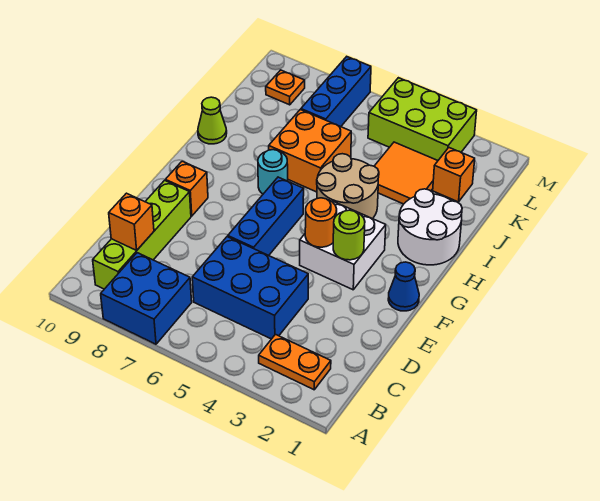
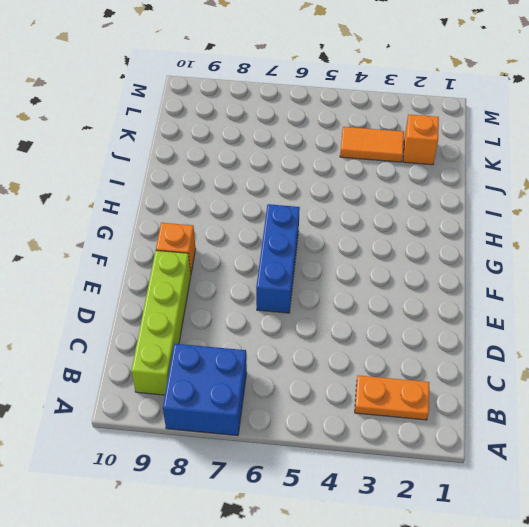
orange 1x2 tile [340,127,404,162] -> orange 2x2 tile [374,142,438,204]
none -> blue 2x3 brick [192,237,308,339]
none -> blue 1x1 cone [388,262,419,311]
none -> white 2x2 brick [300,201,386,290]

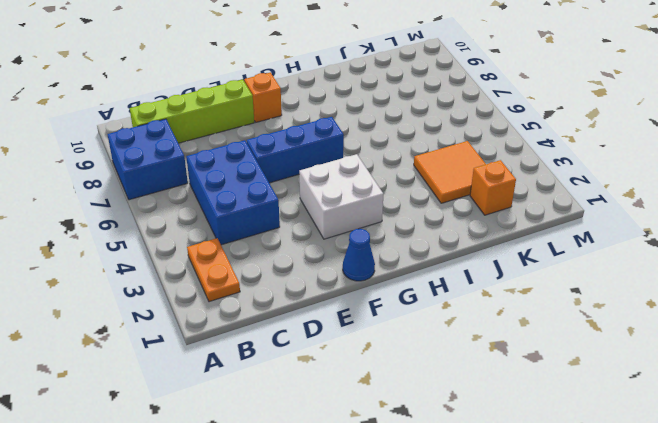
none -> white 2x2 round brick [398,189,462,265]
none -> tan 2x2 round brick [317,154,379,219]
none -> cyan 1x1 round brick [258,150,288,194]

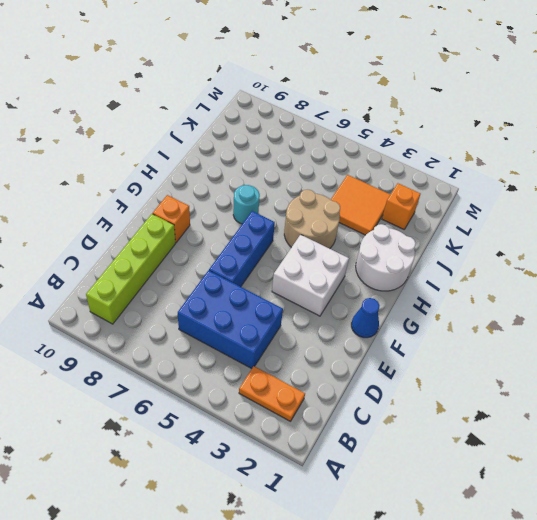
none -> blue 2x2 brick [101,253,192,344]
none -> orange 2x2 brick [269,110,351,192]
none -> lime 1x1 cone [198,97,227,144]

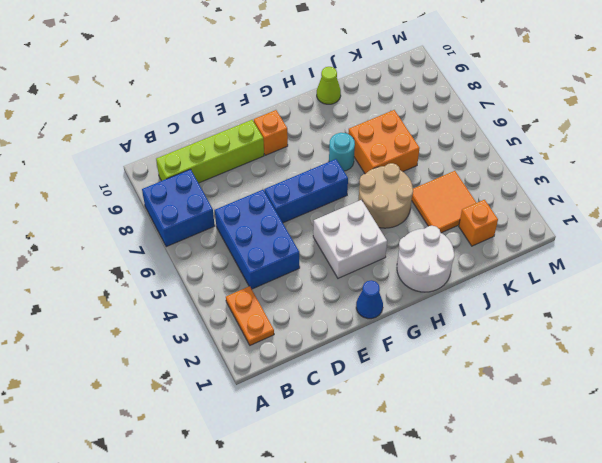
none -> blue 1x3 brick [301,57,371,127]
none -> lime 2x3 brick [368,78,477,160]
none -> orange 1x1 plate [266,70,305,105]

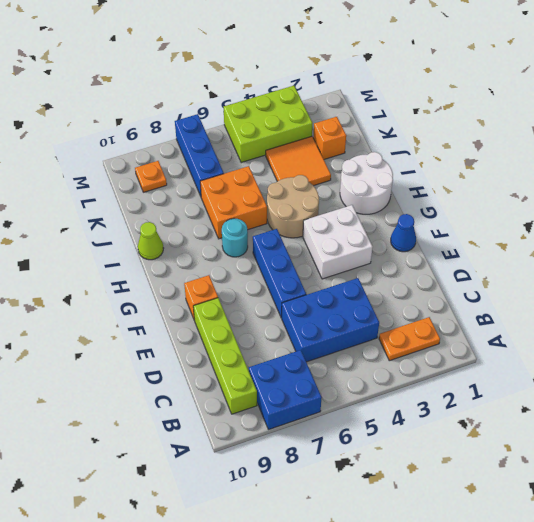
none -> orange 1x1 brick [109,193,154,250]
none -> lime 1x1 round brick [333,210,365,260]
none -> orange 1x1 round brick [305,198,337,247]

